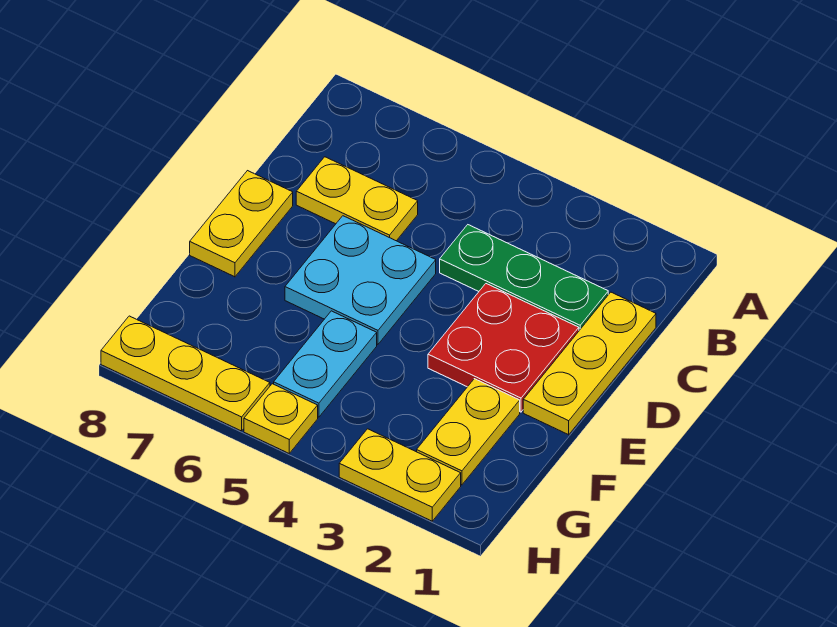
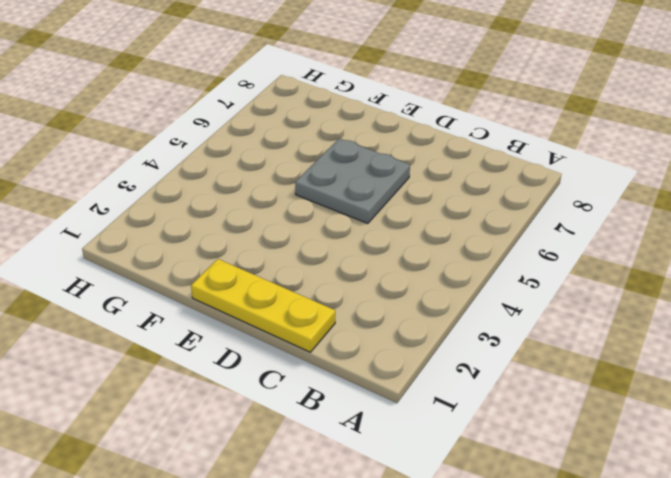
grey 2x2 plate [295,138,410,224] -> cyan 2x2 plate [285,216,436,344]
none -> green 1x3 plate [440,225,608,330]
none -> yellow 1x2 plate [296,157,418,241]

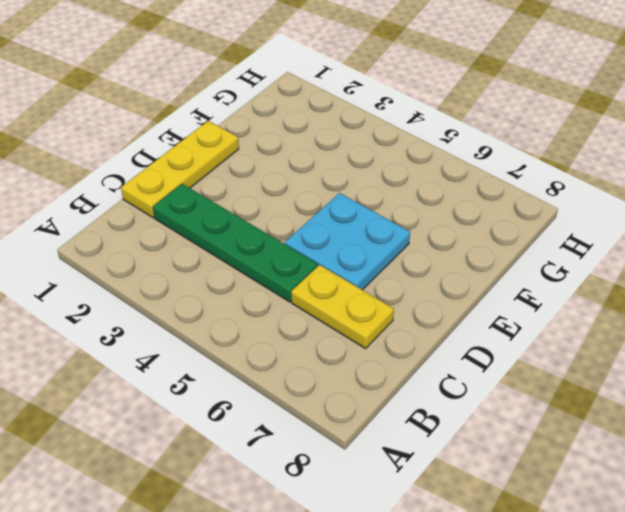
green 1x4 plate [153,184,318,302] -> green 1x3 plate [440,225,608,330]
none -> red 2x2 plate [428,284,579,412]
none -> yellow 1x2 plate [190,171,293,277]

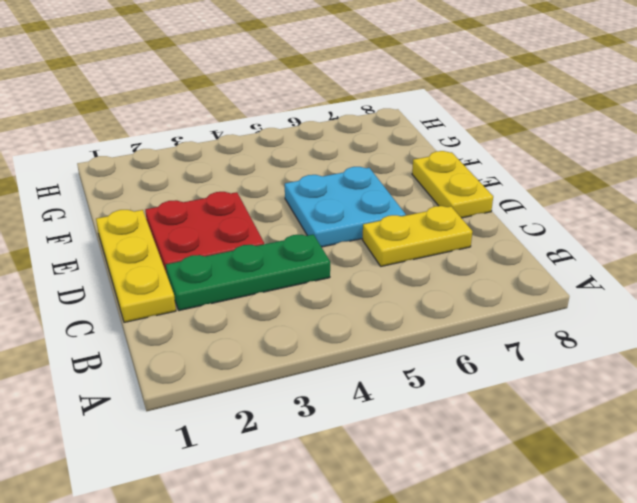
none -> yellow 1x2 plate [417,379,520,485]
none -> cyan 1x2 plate [274,311,377,417]

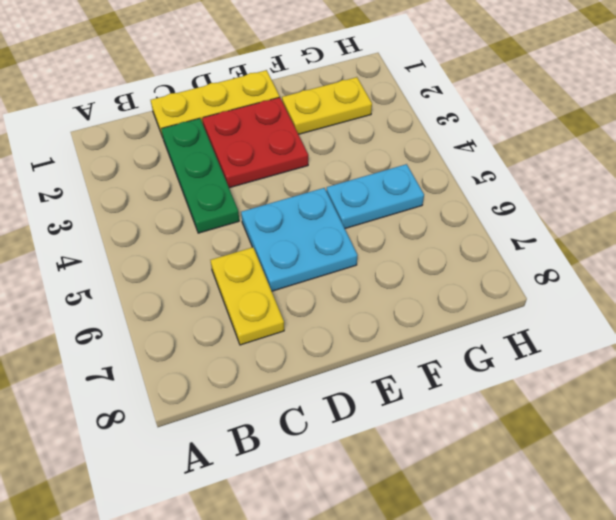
none -> yellow 1x2 plate [190,171,293,277]
none -> yellow 1x2 plate [339,429,461,521]

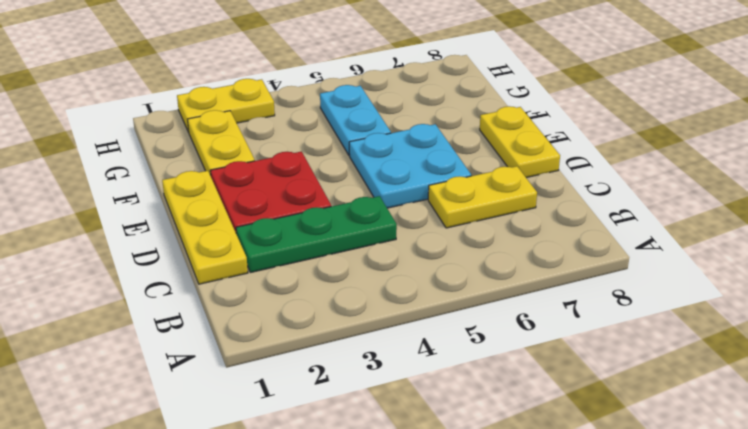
none -> yellow 1x1 plate [244,384,318,453]
none -> yellow 1x3 plate [101,316,270,431]

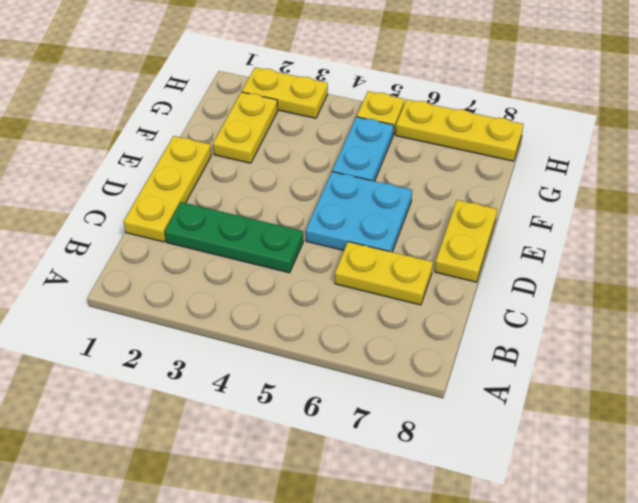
none -> red 2x2 plate [428,284,579,412]

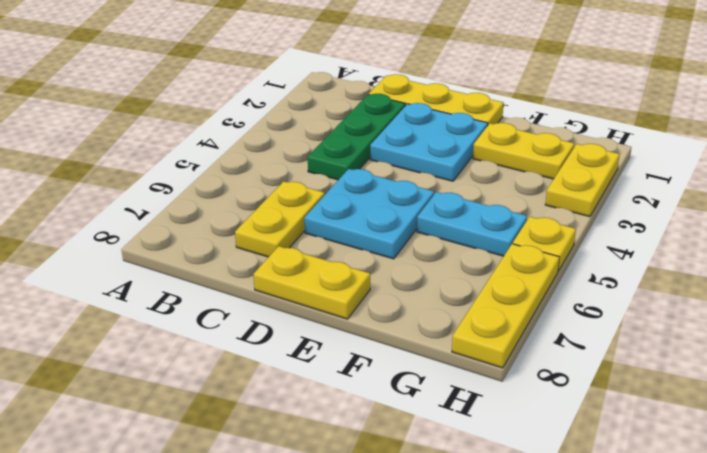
cyan 2x2 plate [370,103,488,181] -> red 2x2 plate [428,284,579,412]

